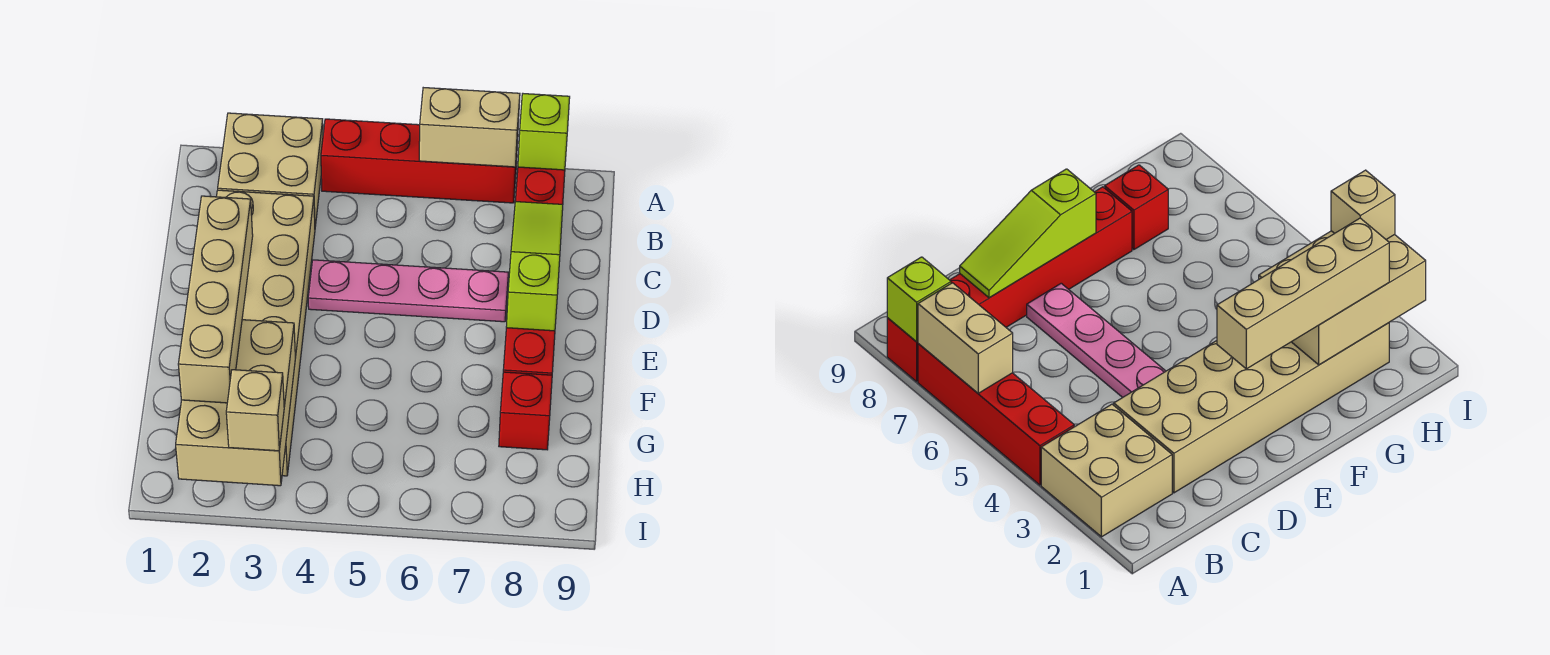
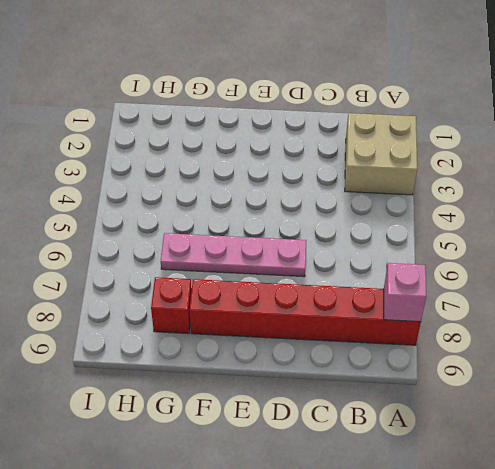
pink 1x1 brick [384,263,426,322] -> lime 1x1 brick [518,94,570,170]
pink 1x4 plate [161,233,307,277] -> pink 1x4 plate turned to [308,260,509,322]
none -> red 1x4 brick [321,119,518,203]
none -> tan 2x6 brick [216,190,315,476]
none -> tan 1x2 brick [419,88,520,167]

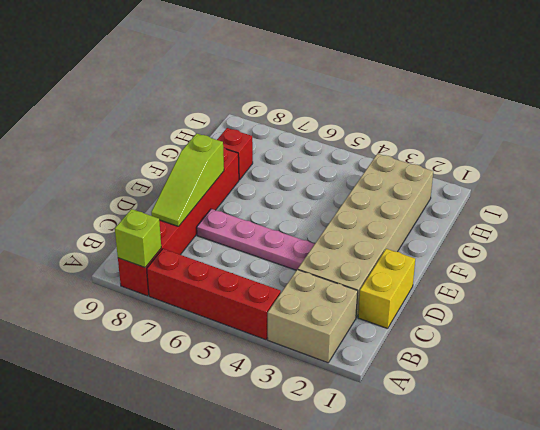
yellow 1x2 brick [358,249,415,329] -> none
none -> tan 1x2 brick [419,88,520,167]
none -> tan 2x3 brick [176,320,295,486]
none -> tan 1x4 brick [178,196,253,403]

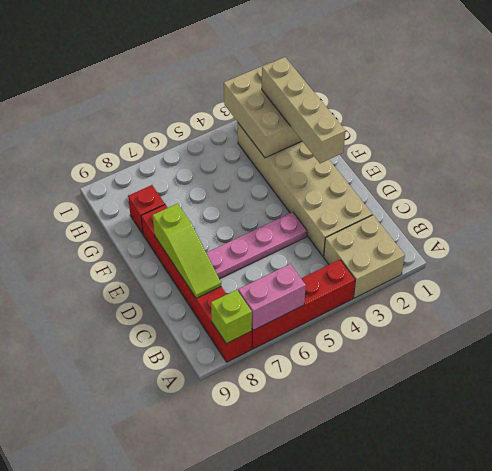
pink 1x2 brick [238,264,306,330] -> tan 1x2 brick [419,88,520,167]
none -> tan 1x1 brick [226,370,284,451]

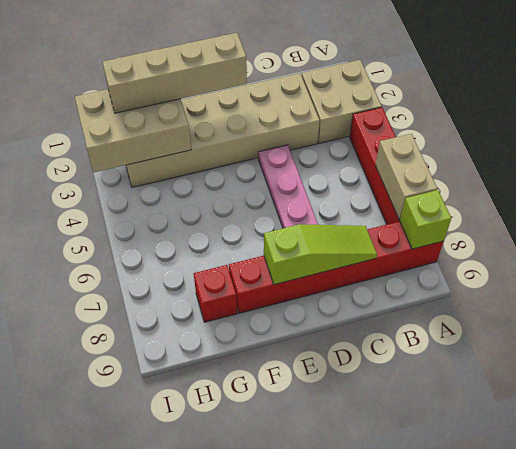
none -> tan 1x1 brick [226,370,284,451]

